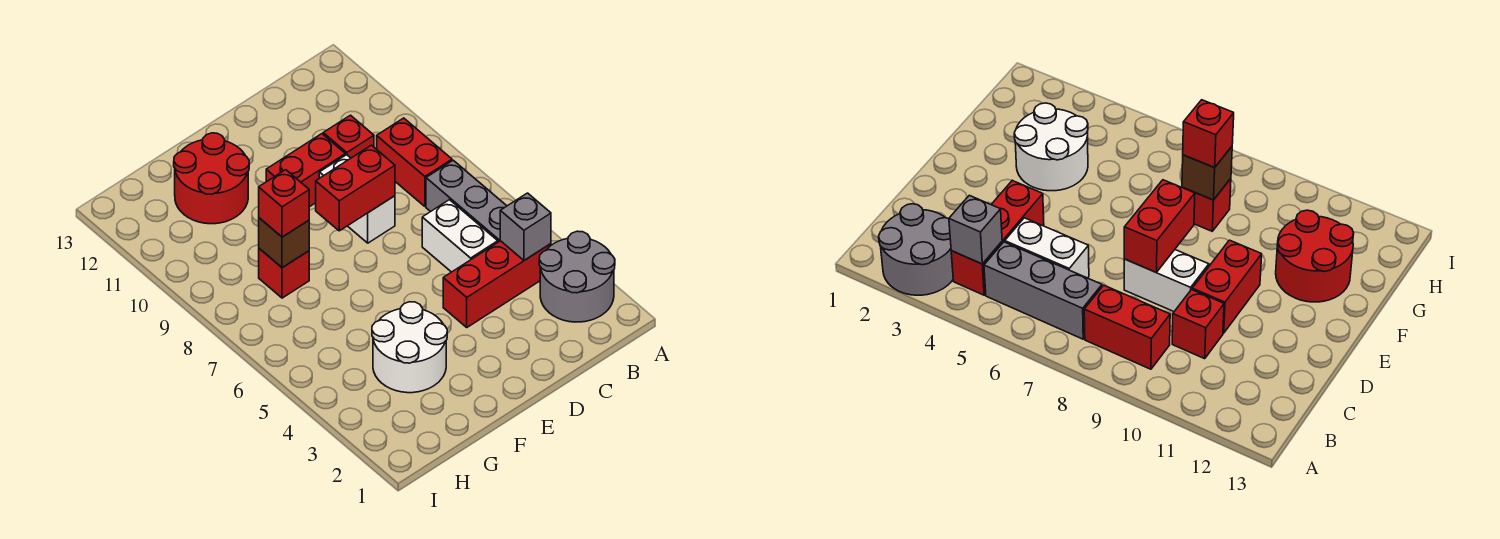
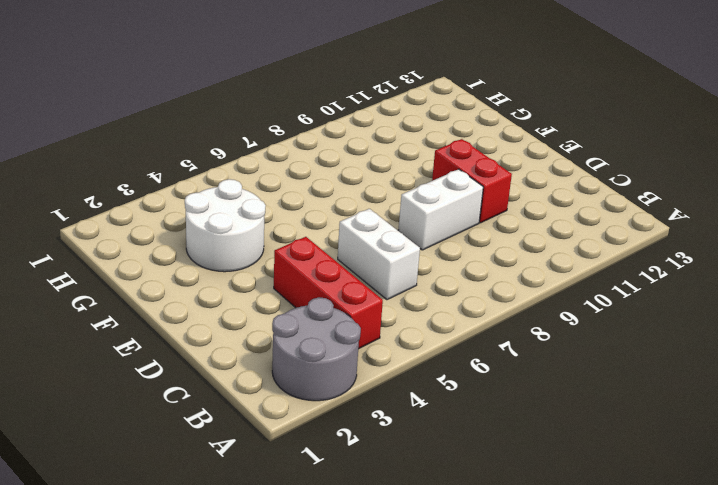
white 1x2 brick [338,209,420,300] -> white 1x2 brick turned to [422,200,498,272]
none -> grey 1x3 brick [426,160,506,242]
none -> red 1x2 brick [377,118,452,206]
none -> red 1x1 brick [323,115,374,158]

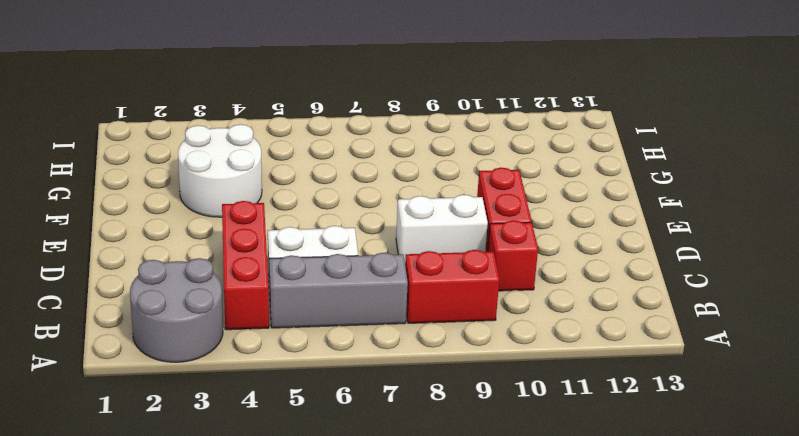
none -> red 2x2 round brick [174,133,249,224]
none -> red 1x1 brick [259,248,309,298]
none -> grey 1x1 brick [500,193,551,260]

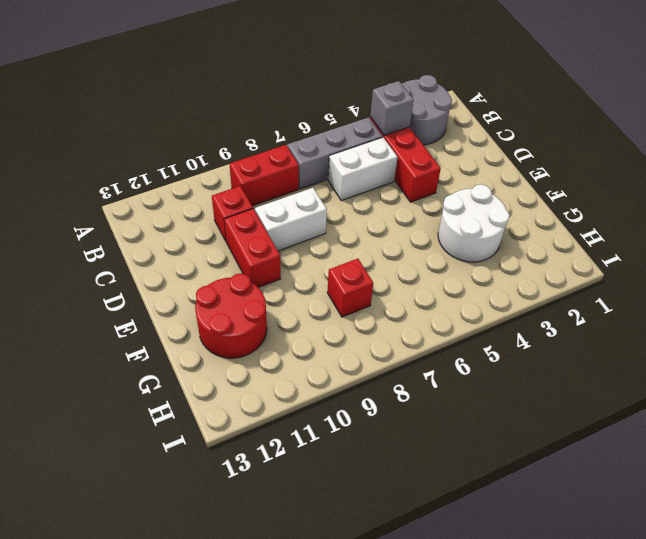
none -> red 1x2 brick [316,145,395,231]
none -> brown 1x1 brick [259,218,309,268]
none -> red 1x1 brick [259,170,309,237]

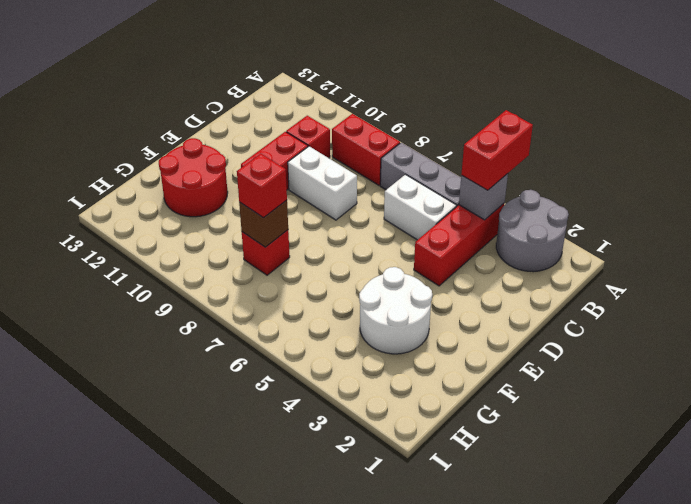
red 1x2 brick [461,110,533,190] -> red 1x2 brick moved to [316,145,395,231]

